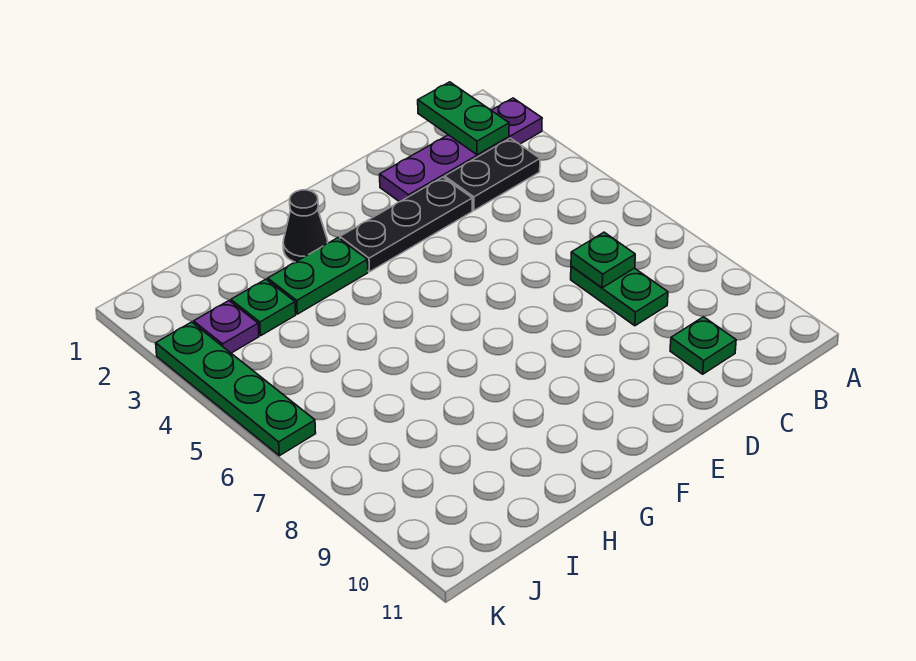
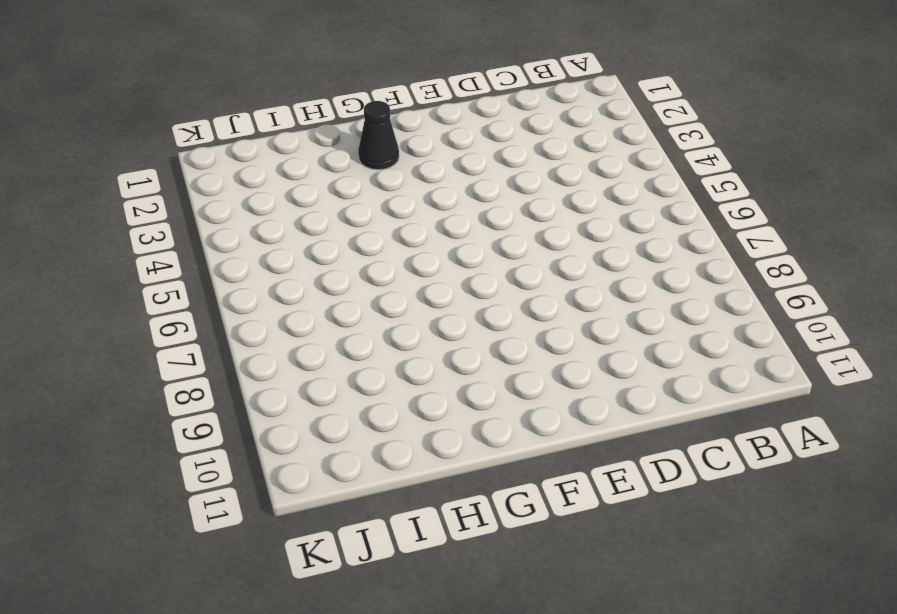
none -> purple 1x4 plate [380,98,542,202]
none -> black 1x2 plate [445,138,540,210]
none -> green 1x2 plate [571,266,668,326]

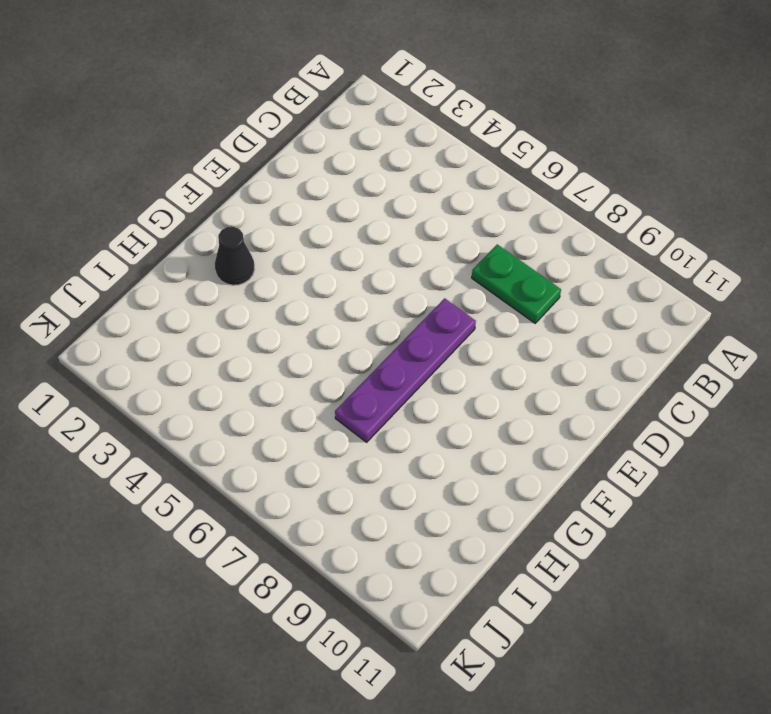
purple 1x4 plate [335,298,476,442] -> purple 1x4 plate moved to [380,98,542,202]
none -> black 1x2 plate [445,138,540,210]
none -> green 1x1 plate [670,317,736,374]
none -> black 1x3 plate [340,177,472,272]

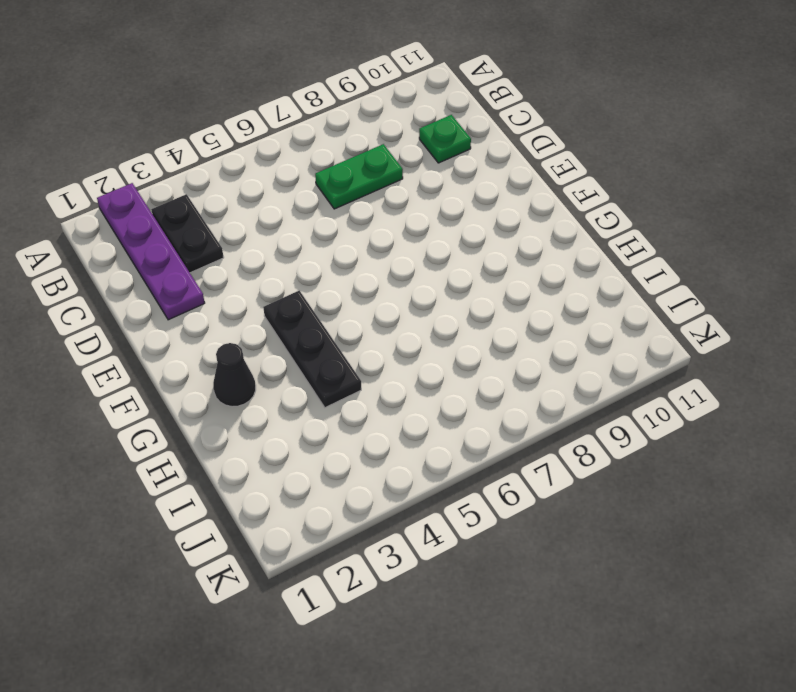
black 1x3 plate [263,291,361,408] -> black 1x3 plate moved to [340,177,472,272]
none -> green 1x2 plate [268,238,368,314]
none -> green 1x1 plate [231,279,296,336]
none -> purple 1x1 plate [194,301,259,353]

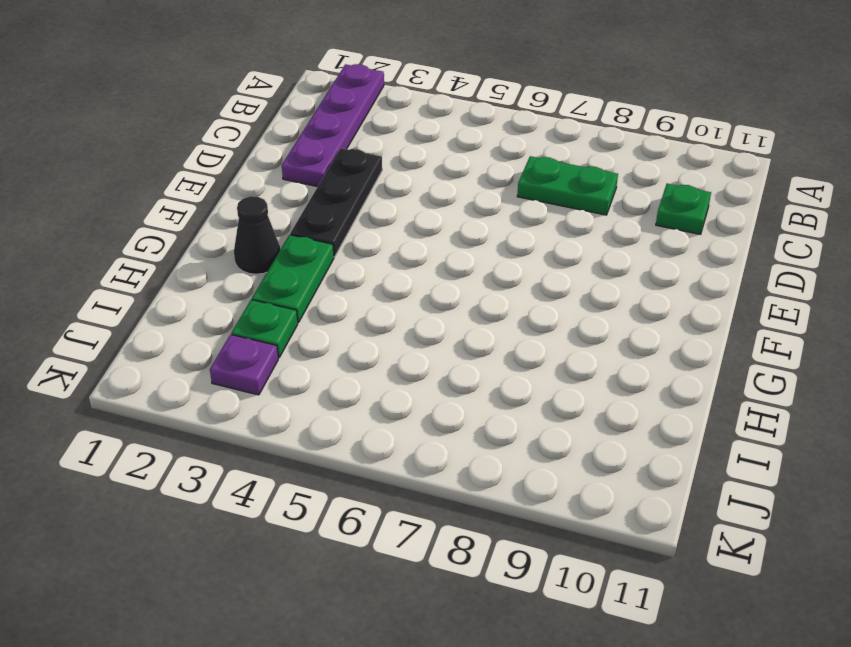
none -> black 1x2 plate [445,138,540,210]
none -> green 1x4 plate [156,322,316,456]
none -> green 1x2 plate [418,82,509,155]

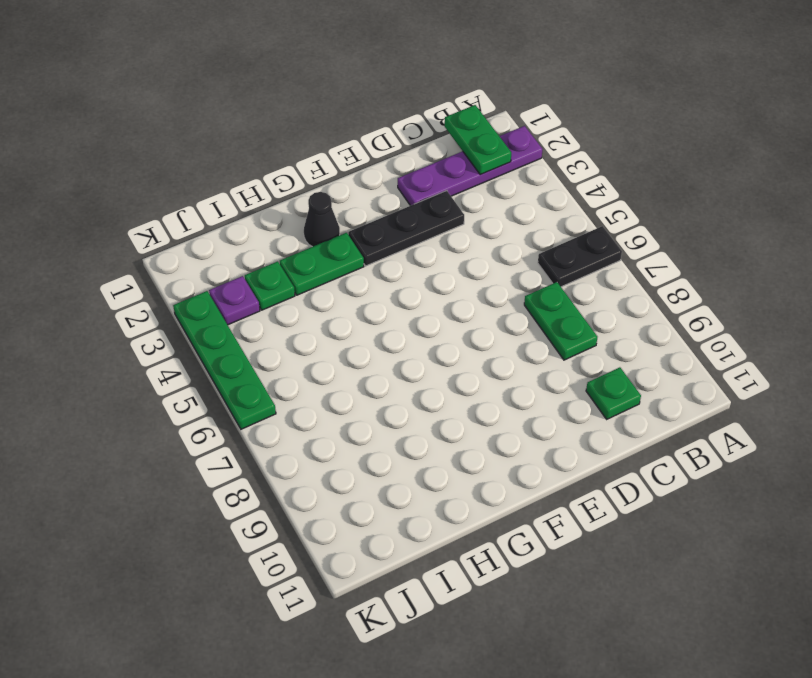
black 1x2 plate [538,226,622,287] -> black 1x2 plate moved to [445,138,540,210]
none -> green 1x1 plate [571,232,635,288]

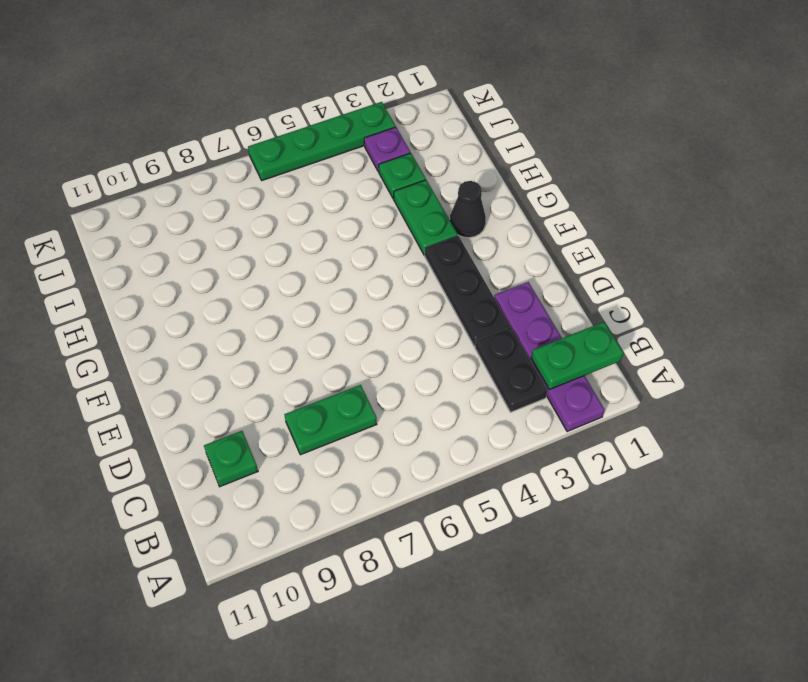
none -> green 1x1 plate [571,232,635,288]

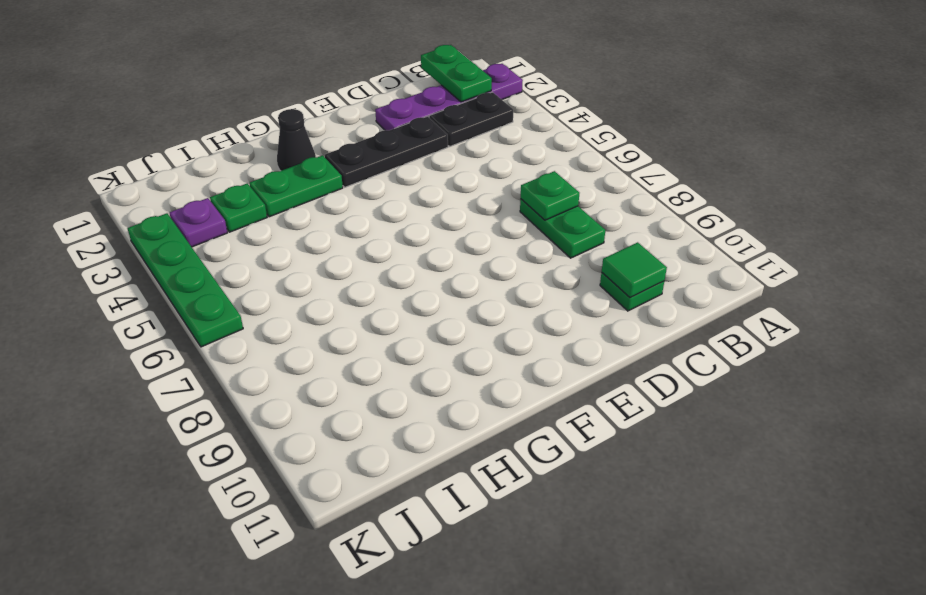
green 1x1 tile [602,242,667,297] -> none

